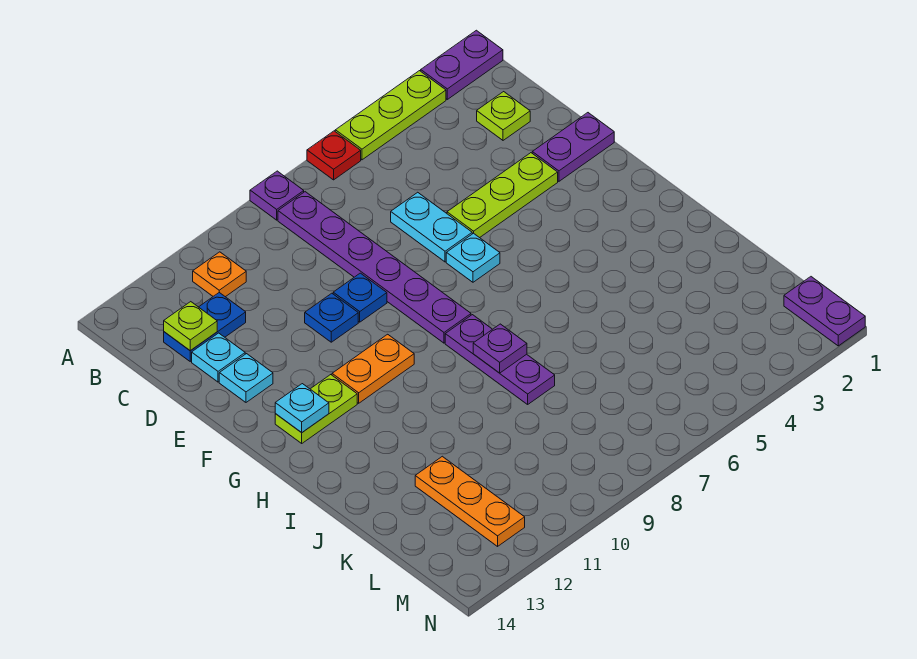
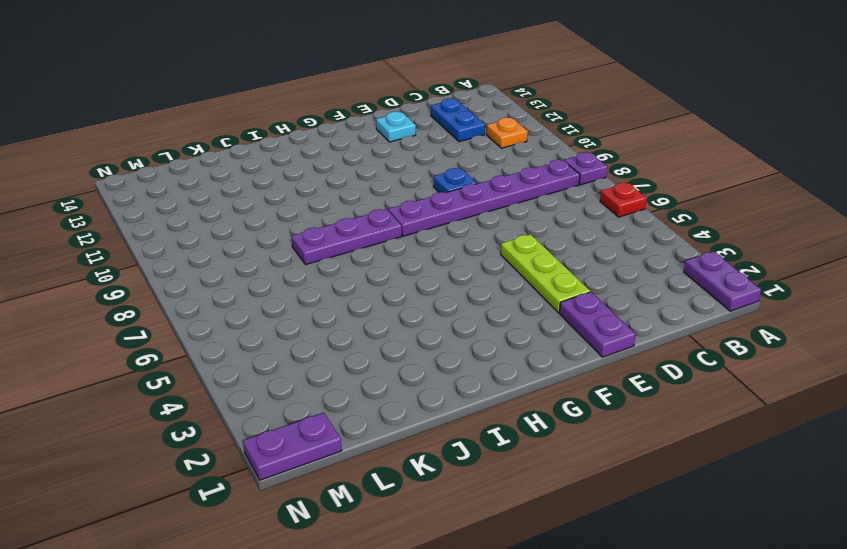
none -> lime 1x3 plate [335,71,446,160]
none -> lime 1x1 plate [477,92,530,140]
none -> cyan 1x2 plate [391,192,472,262]

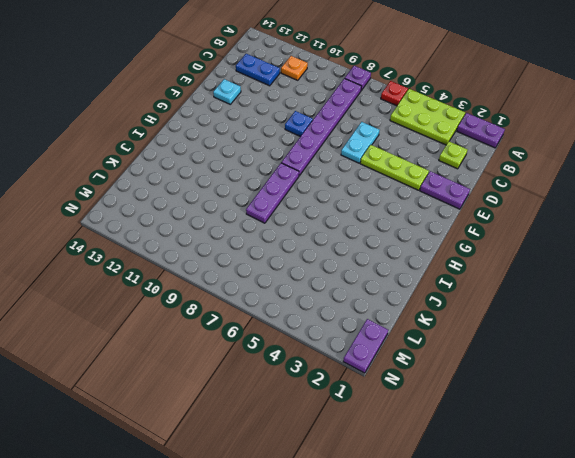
lime 2x3 plate [390,89,465,145] -> lime 1x3 plate [335,71,446,160]
none -> cyan 1x1 plate [192,333,245,382]
none -> blue 1x1 plate [305,293,358,342]
none -> cyan 1x1 plate [446,233,500,282]

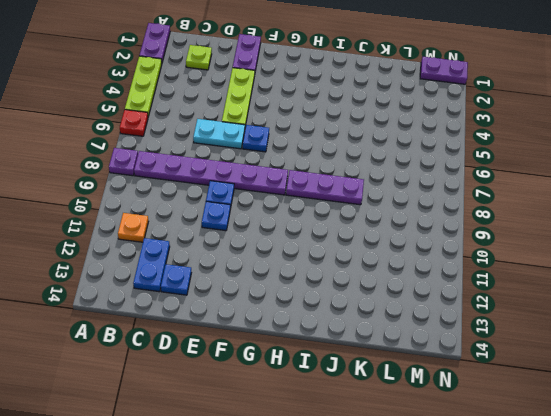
blue 1x1 plate [161,264,191,295] -> cyan 1x1 plate [192,333,245,382]
blue 1x1 plate [243,125,269,152] -> cyan 1x1 plate [446,233,500,282]
none -> cyan 1x1 plate [219,354,273,402]
none -> orange 1x2 plate [332,334,414,403]
none -> lime 1x2 plate [275,375,357,443]

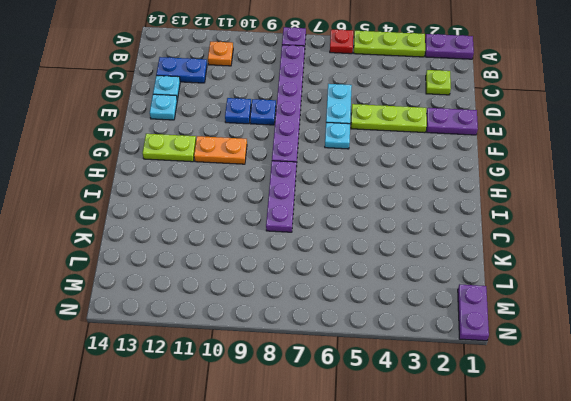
none -> orange 1x3 plate [415,456,525,546]
none -> lime 1x1 plate [164,302,217,351]
none -> cyan 1x1 plate [275,384,329,433]

